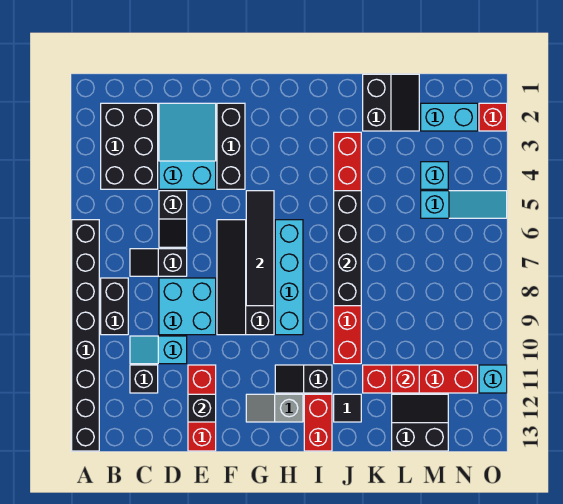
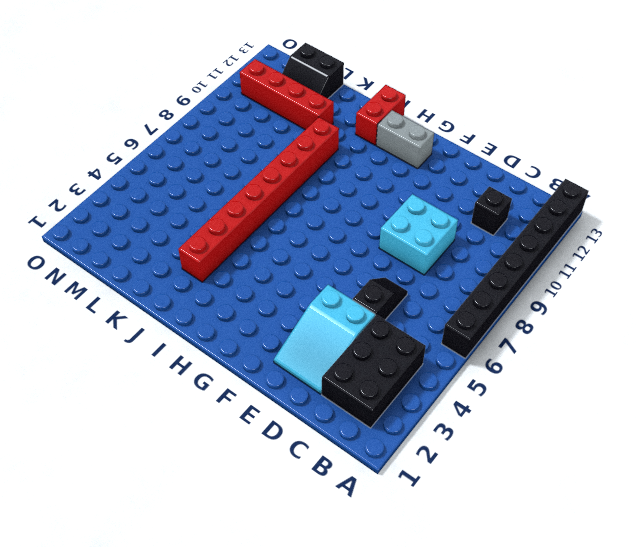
grey 1x2 brick [376,110,434,169] -> grey 1x2 slope [246,394,303,422]
none -> black 1x2 brick [101,278,128,335]
none -> black 1x2 slope [130,249,187,276]
none -> cyan 1x2 slope [130,336,187,364]
none -> red 1x3 brick [188,365,216,451]

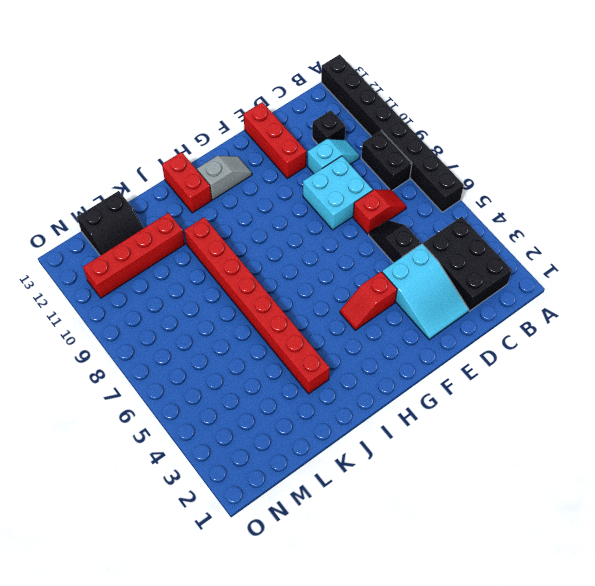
red 1x2 slope [353,190,406,234] -> black 1x2 slope [130,249,187,276]
red 1x2 slope [340,271,397,330] -> black 1x3 brick [217,103,245,189]
none -> black 2x4 slope [217,220,274,335]
none -> cyan 1x4 brick [275,220,303,335]
none -> black 1x2 slope [275,365,332,393]
none -> black 1x1 tile [334,394,361,422]

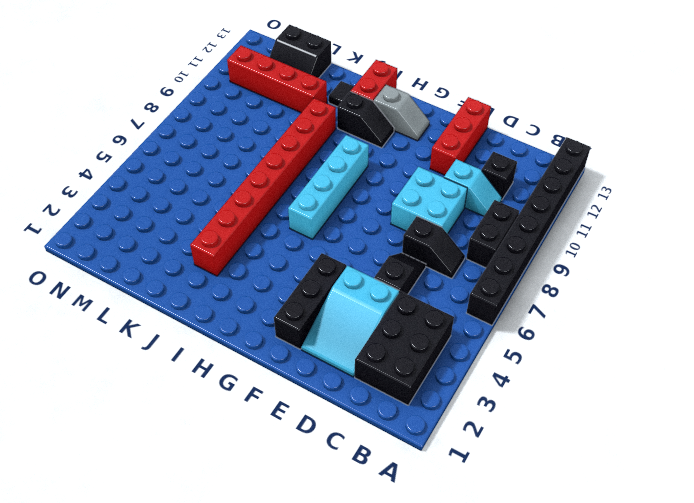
none -> black 2x4 slope [217,220,274,335]
none -> black 2x2 slope [363,74,419,131]
none -> cyan 1x2 brick [421,103,478,131]
none -> cyan 1x1 brick [421,162,448,189]

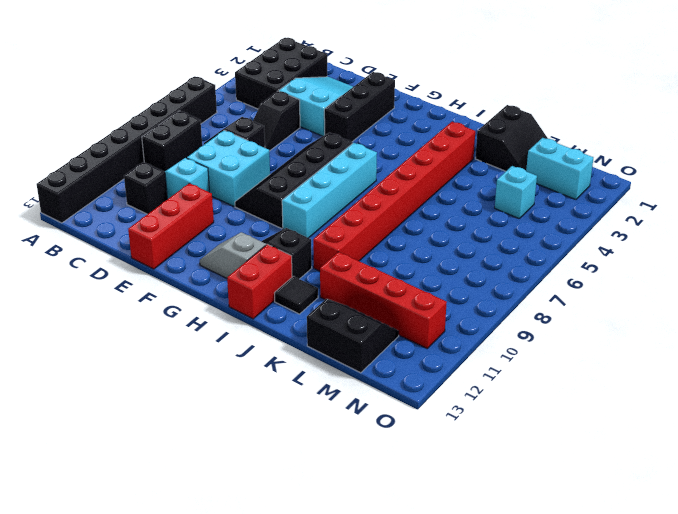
none -> cyan 1x3 slope [421,191,507,218]
none -> red 1x1 brick [479,103,507,131]
none -> cyan 1x1 brick [479,365,507,393]
none -> black 1x1 brick [188,394,216,422]

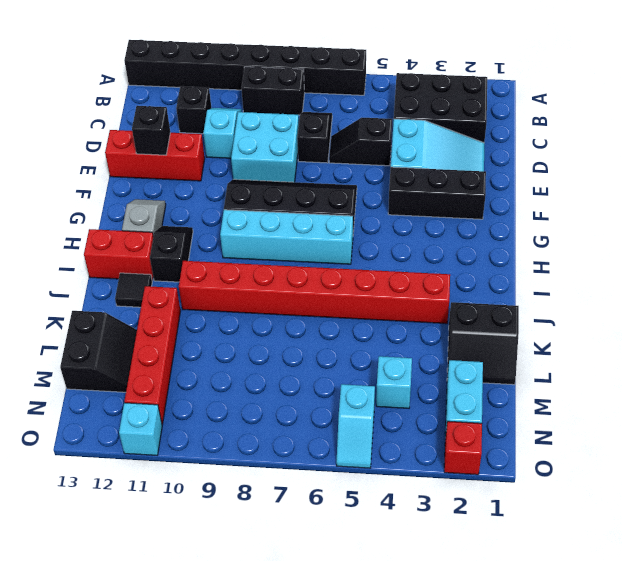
cyan 1x2 slope [336,384,375,468] -> cyan 1x3 slope [421,191,507,218]
none -> black 1x4 tile [246,191,274,306]
none -> black 1x4 brick [334,191,361,306]
none -> red 1x1 brick [392,365,419,393]

